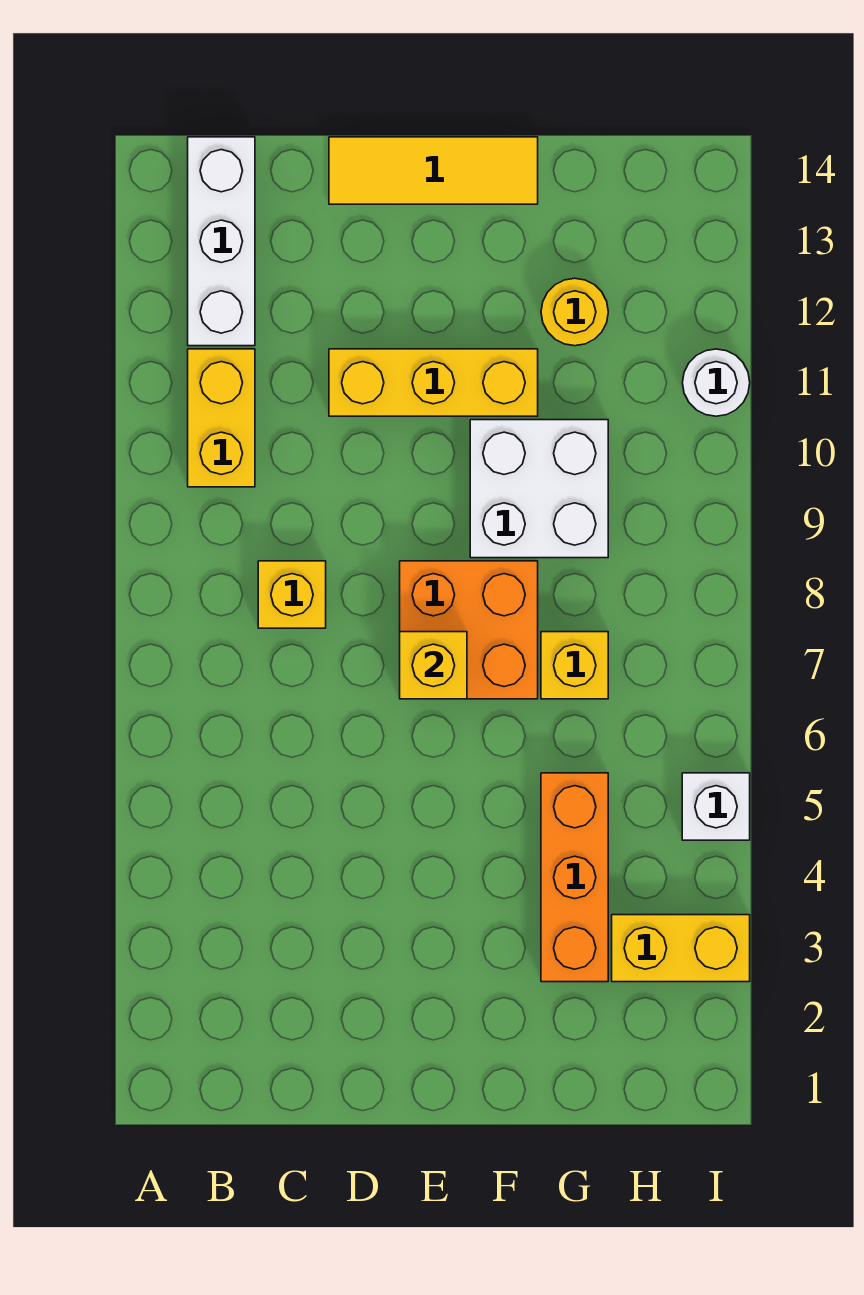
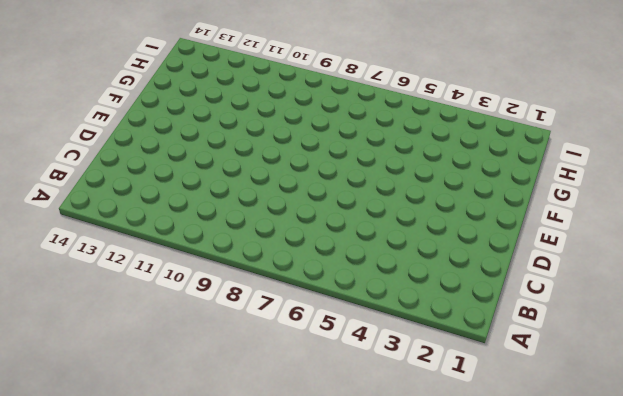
none -> yellow 1x2 brick [188,349,255,487]
none -> white 1x3 brick [188,137,255,346]
none -> yellow 1x1 brick [258,561,326,628]

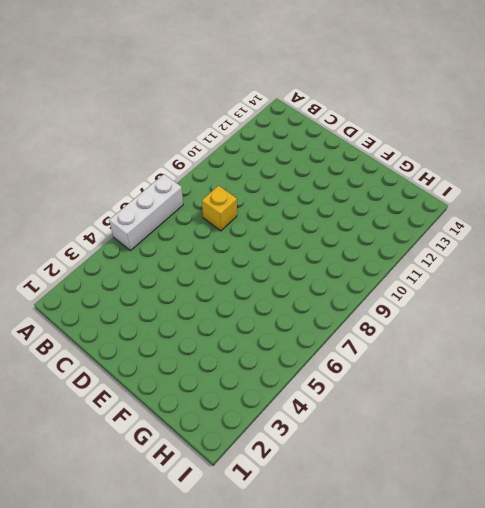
white 1x3 brick [109,174,183,251] -> white 1x3 brick moved to [188,137,255,346]
none -> yellow 1x2 brick [188,349,255,487]
none -> yellow 1x3 brick [329,349,538,416]
none -> yellow 1x3 tile [329,137,538,204]

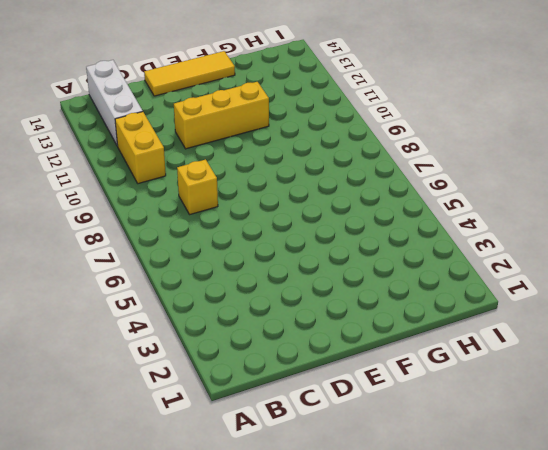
none -> orange 2x2 brick [400,561,538,699]
none -> white 2x2 brick [470,420,608,558]
none -> orange 1x3 brick [541,773,608,982]

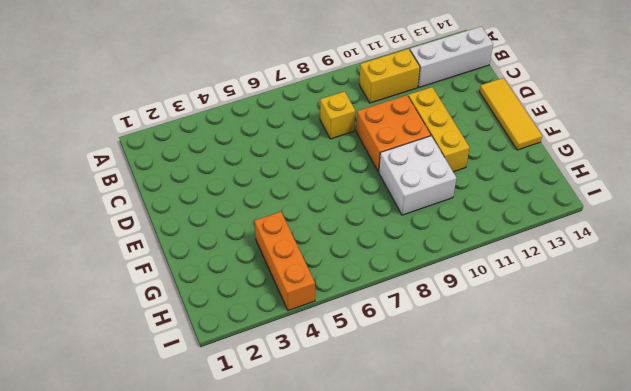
orange 2x2 brick [356,95,431,172] -> orange 2x2 brick moved to [400,561,538,699]
orange 1x3 brick [254,212,315,311] -> orange 1x3 brick turned to [541,773,608,982]
none -> yellow 1x1 brick [541,632,608,699]
none -> yellow 1x1 round brick [541,278,608,346]
none -> yellow 1x2 brick [612,915,750,982]

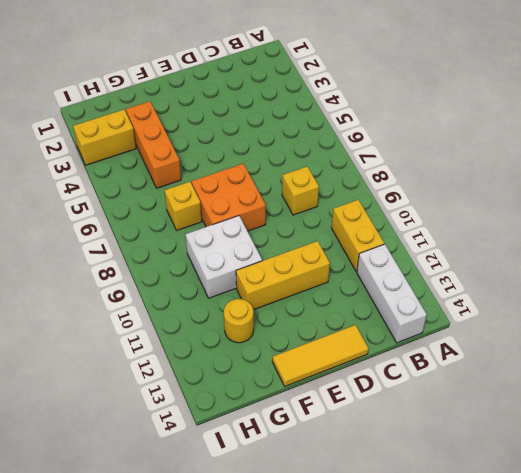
none -> white 1x1 brick [682,773,750,840]
none -> white 1x1 round brick [683,349,750,416]
none -> yellow 1x1 brick [400,632,467,699]

